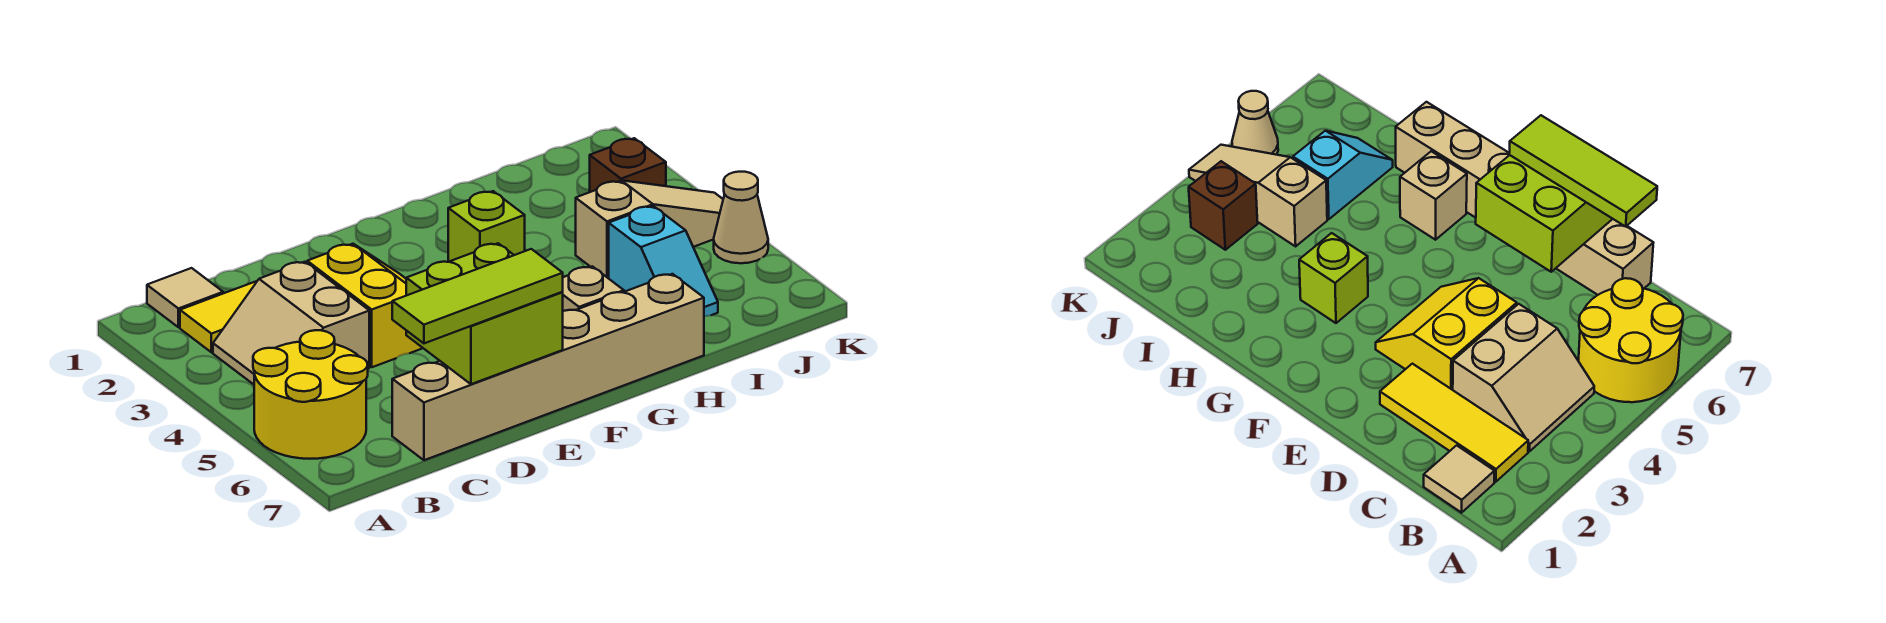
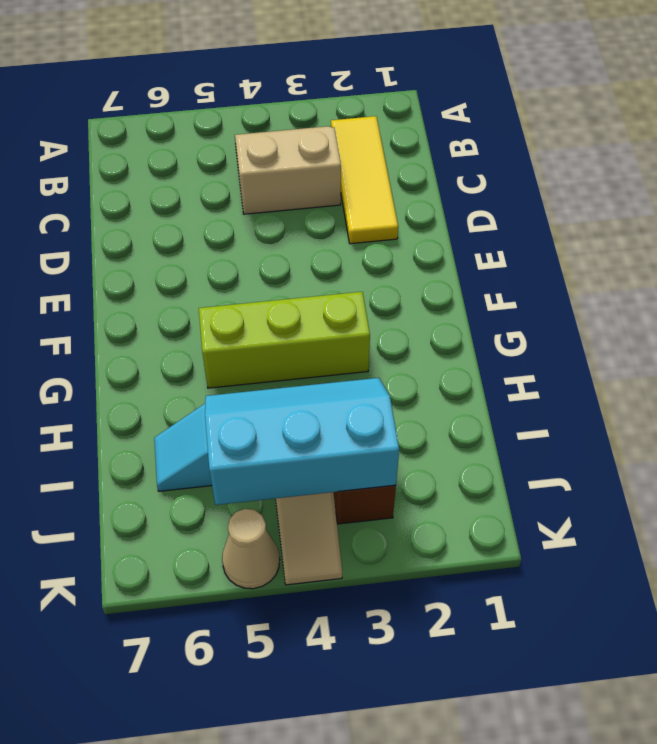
lime 1x3 brick [199,292,370,388] -> lime 1x1 brick [448,191,525,262]
cyan 2x3 slope [205,378,399,505] -> none
none -> yellow 2x2 round brick [253,330,368,459]
none -> tan 1x1 tile [147,268,223,327]
none -> tan 1x6 brick [392,274,704,460]

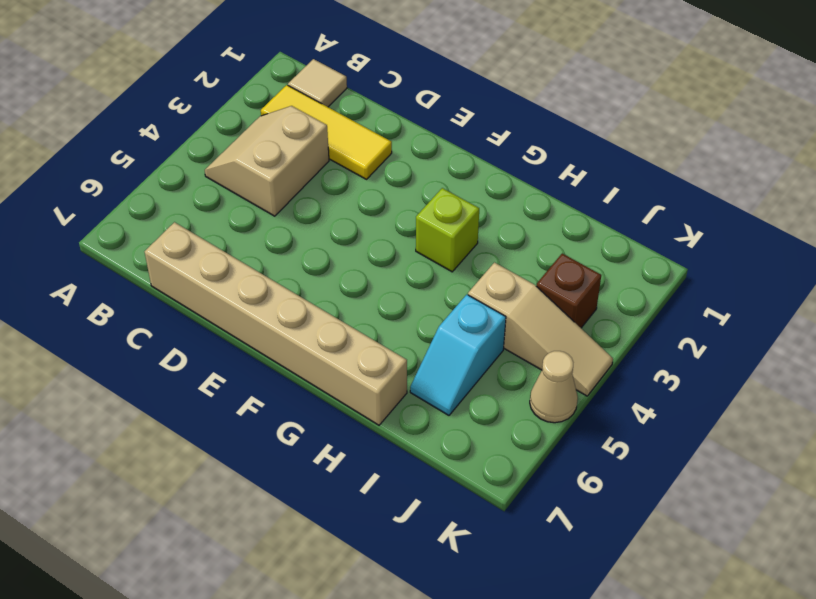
none -> yellow 2x2 round brick [253,330,368,459]
none -> yellow 2x2 slope [307,244,422,367]
none -> tan 1x1 brick [563,266,624,311]

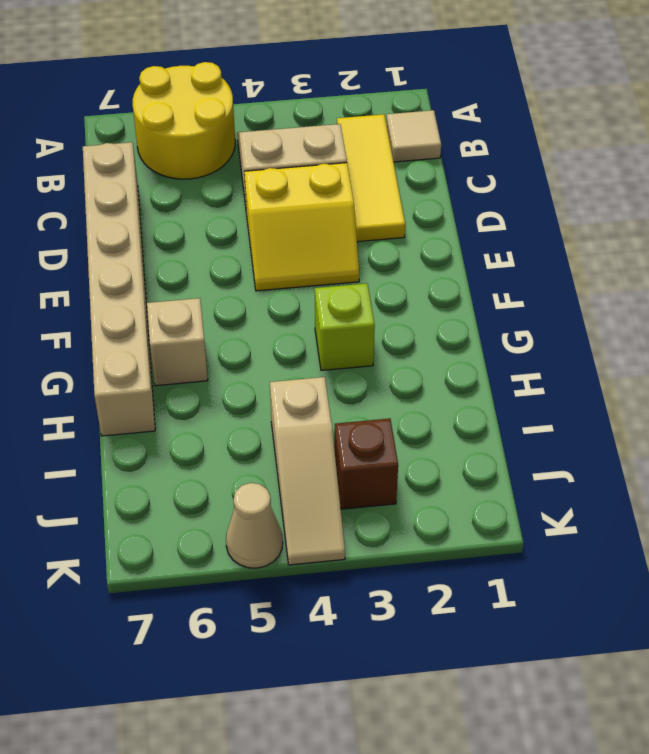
none -> cyan 1x2 slope [609,206,718,317]
none -> lime 2x2 brick [406,243,563,384]
none -> lime 1x3 tile [392,249,563,343]

